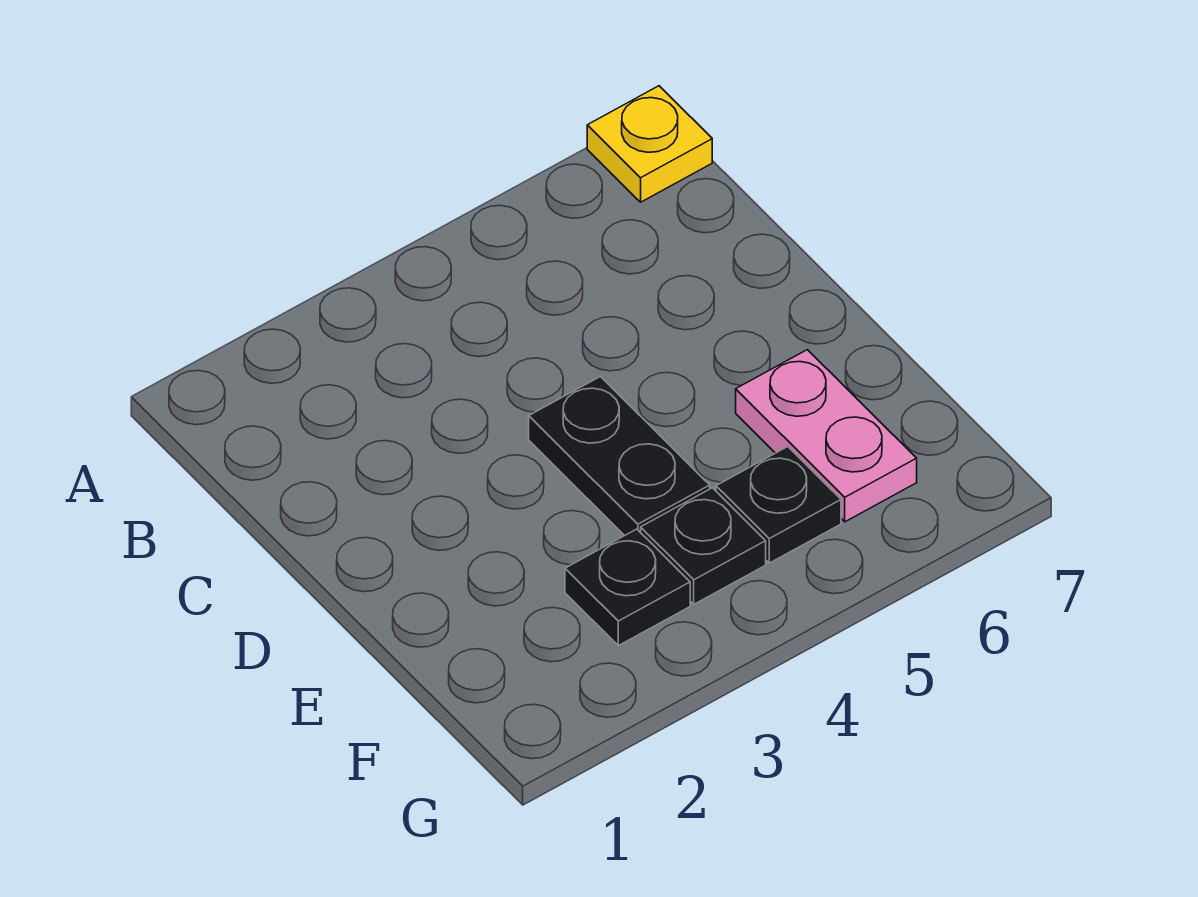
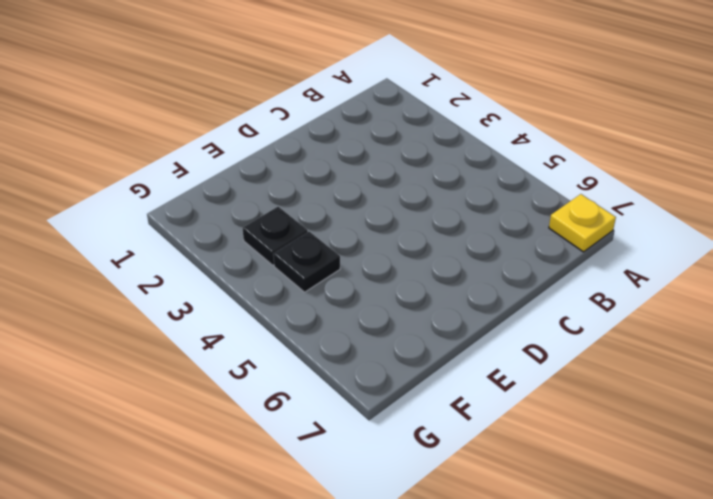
none -> black 1x2 plate [529,377,710,536]
none -> pink 1x2 plate [736,350,917,522]

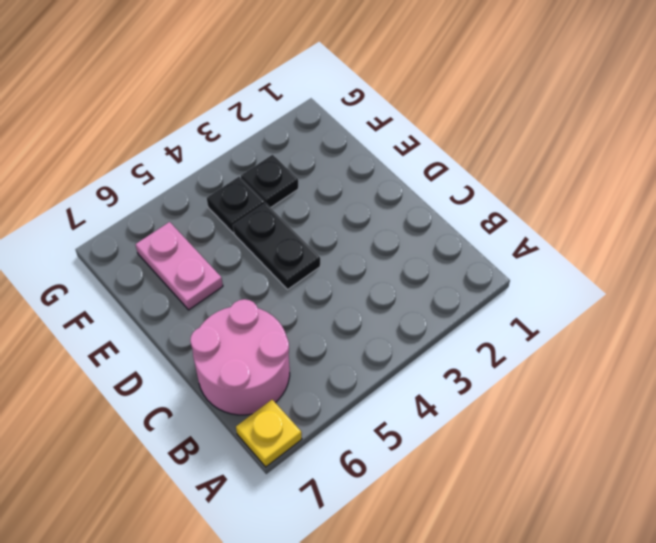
pink 2x2 round brick [190,299,290,415] -> none
none -> black 1x1 plate [716,447,841,563]

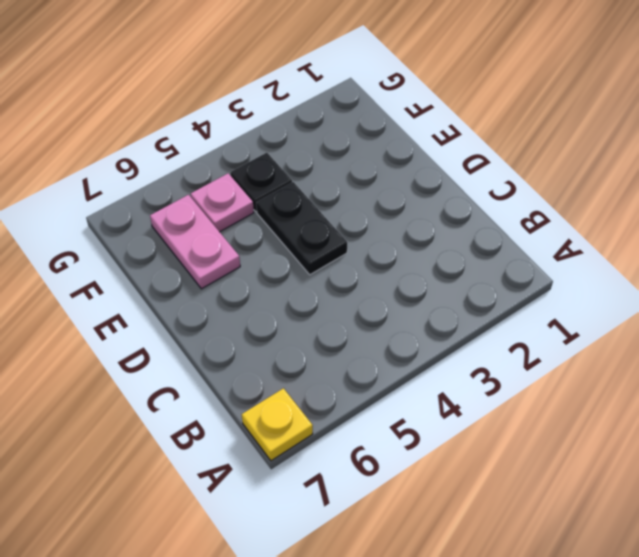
pink 1x1 plate [191,173,254,232] -> black 1x1 plate [716,447,841,563]
none -> black 1x1 plate [565,529,690,646]

